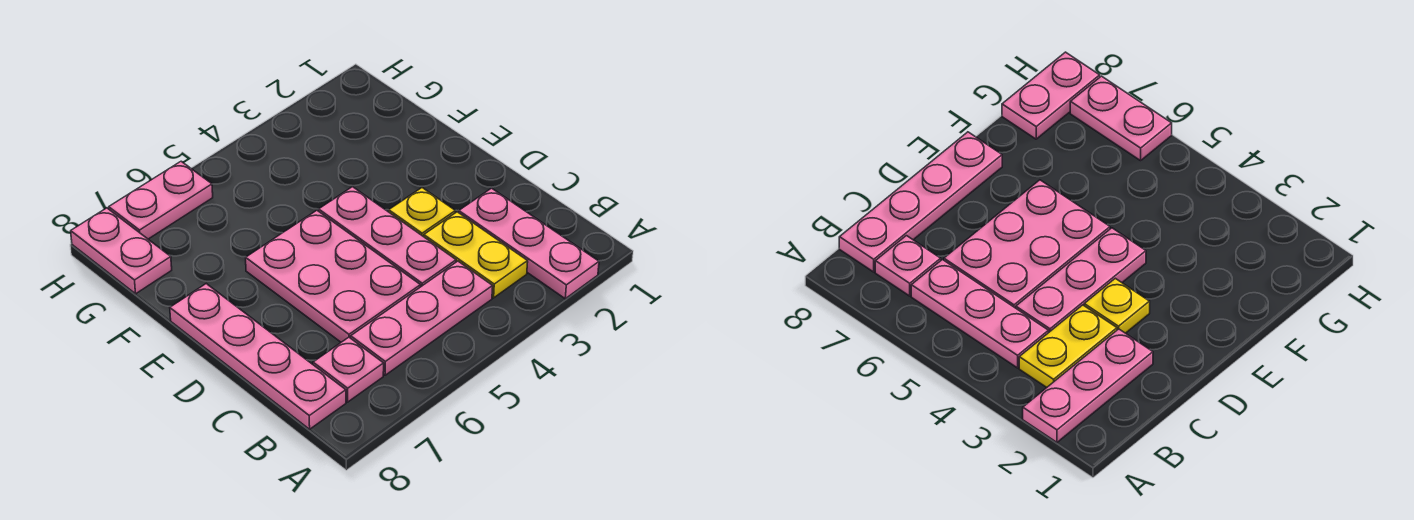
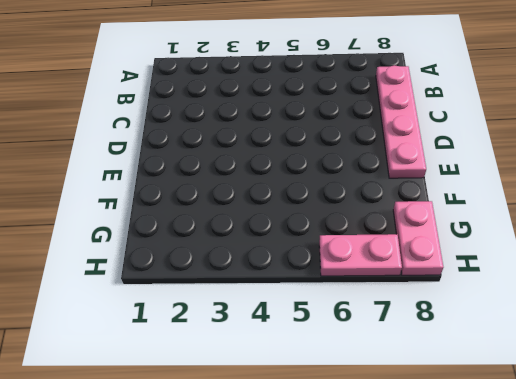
none -> pink 1x3 plate [459,188,599,299]
none -> yellow 1x2 plate [424,212,528,298]

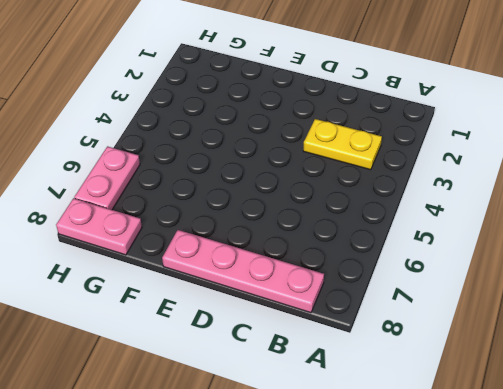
none -> pink 1x3 plate [459,188,599,299]
none -> pink 1x3 plate [351,261,493,375]

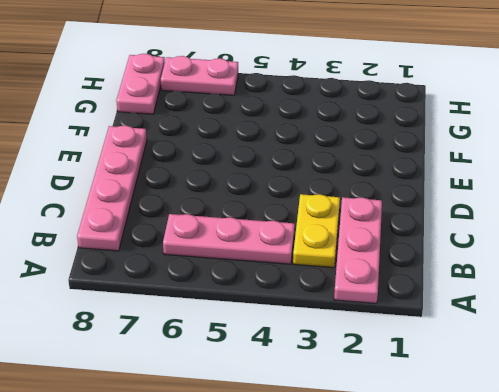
none -> pink 1x1 plate [313,337,384,402]
none -> pink 1x3 plate [319,187,456,287]

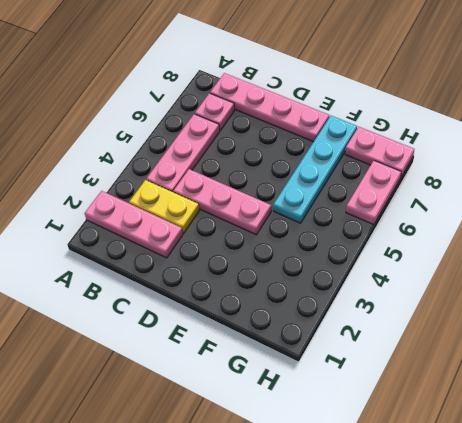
cyan 1x4 plate [273,116,357,223] -> none
none -> pink 2x3 plate [246,210,421,342]
none -> yellow 1x1 plate [389,188,455,237]

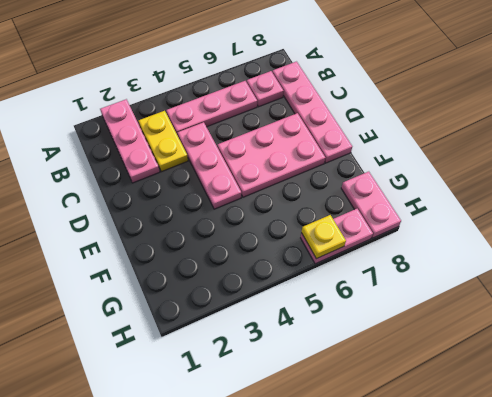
pink 2x3 plate [218,113,325,197] -> pink 2x3 plate turned to [246,210,421,342]
yellow 1x1 plate [301,215,346,259] -> yellow 1x1 plate moved to [389,188,455,237]

